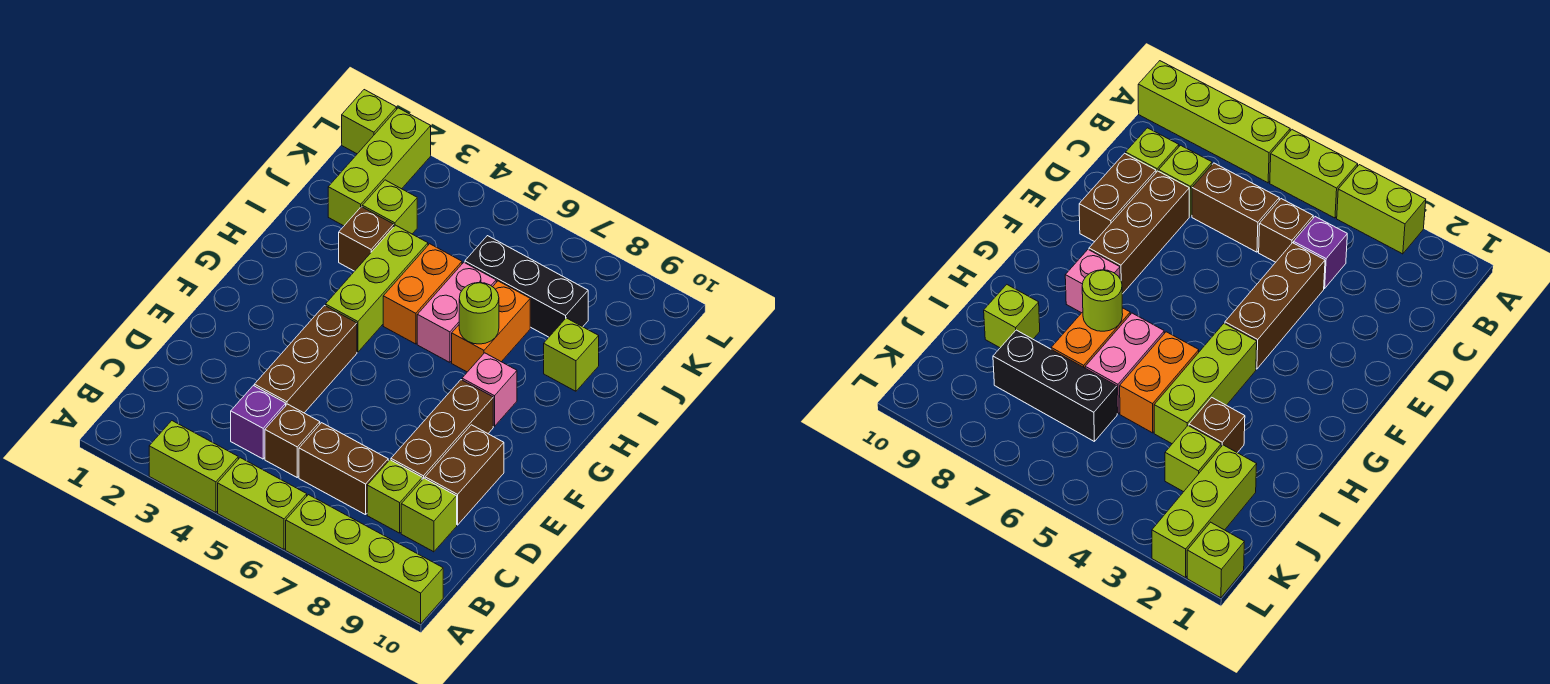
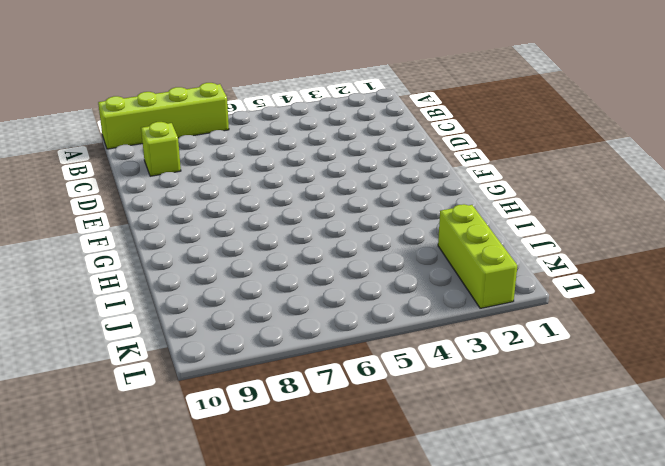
none -> lime 1x2 brick [149,421,238,513]
none -> lime 1x2 brick [218,458,307,549]
none -> purple 1x1 brick [231,386,286,459]

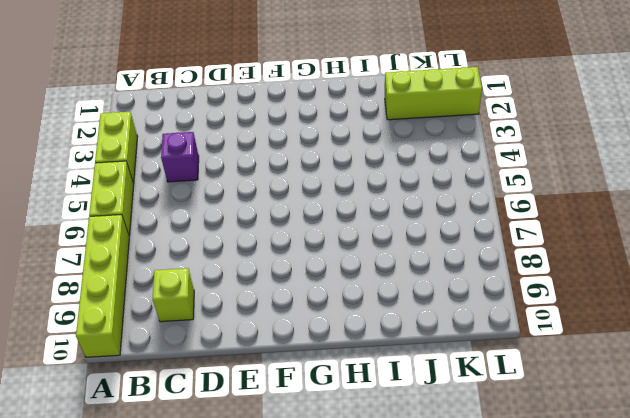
none -> brown 1x1 brick [265,404,320,477]
none -> brown 1x2 brick [299,423,388,515]
none -> lime 1x1 brick [367,460,422,533]

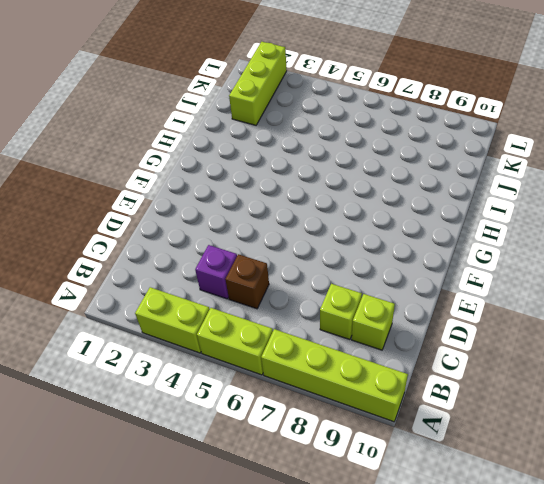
none -> brown 1x2 brick [299,423,388,515]
none -> brown 1x3 brick [254,306,357,413]
none -> brown 1x3 brick [391,380,493,480]

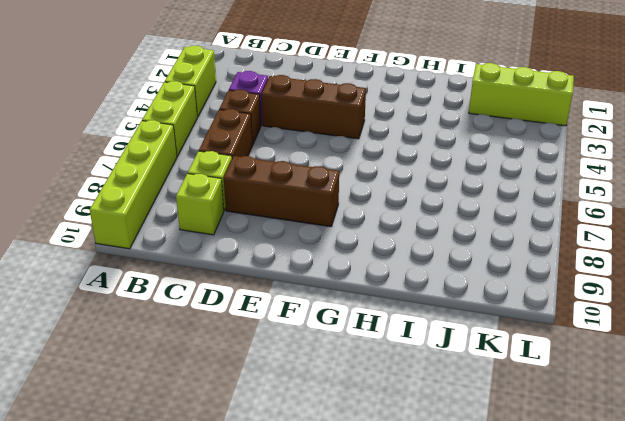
none -> brown 1x2 brick [425,425,504,525]
none -> lime 1x3 brick [326,225,428,352]
none -> pink 1x1 brick [462,353,517,426]

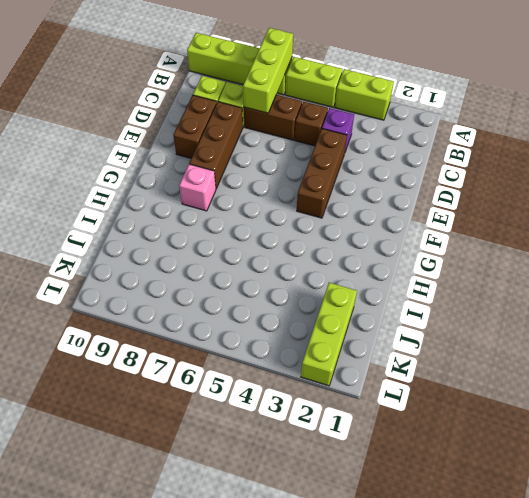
lime 1x3 brick [243,28,293,113] -> lime 1x3 brick moved to [326,225,428,352]
none -> orange 1x2 brick [383,244,462,344]
none -> pink 1x2 brick [417,262,496,362]
none -> orange 1x2 brick [452,281,530,372]

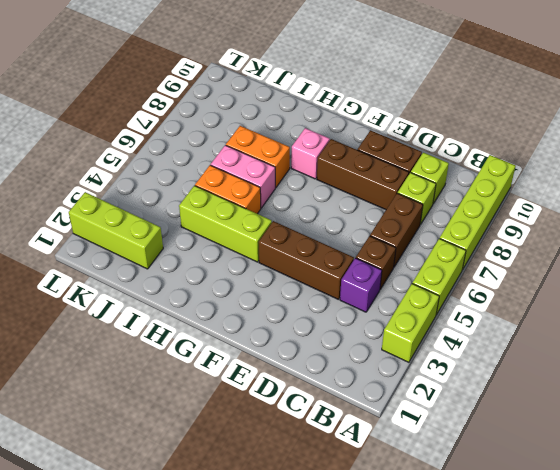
none -> brown 1x1 brick [339,207,394,271]
none -> lime 1x1 brick [544,318,599,391]
none -> lime 1x1 brick [362,180,417,234]

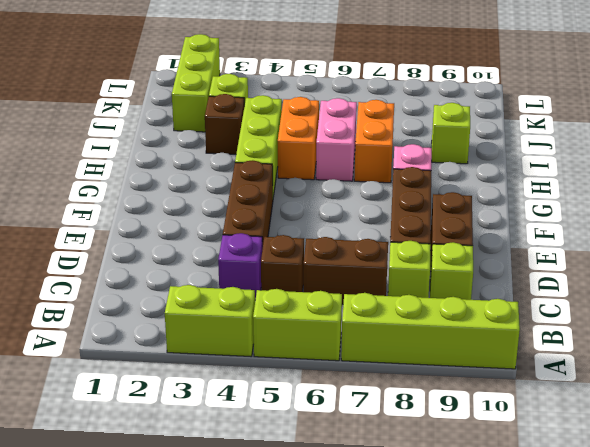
none -> black 1x3 brick [465,236,588,337]
none -> lime 1x1 brick [342,90,397,154]
none -> lime 1x1 round brick [459,283,499,344]

